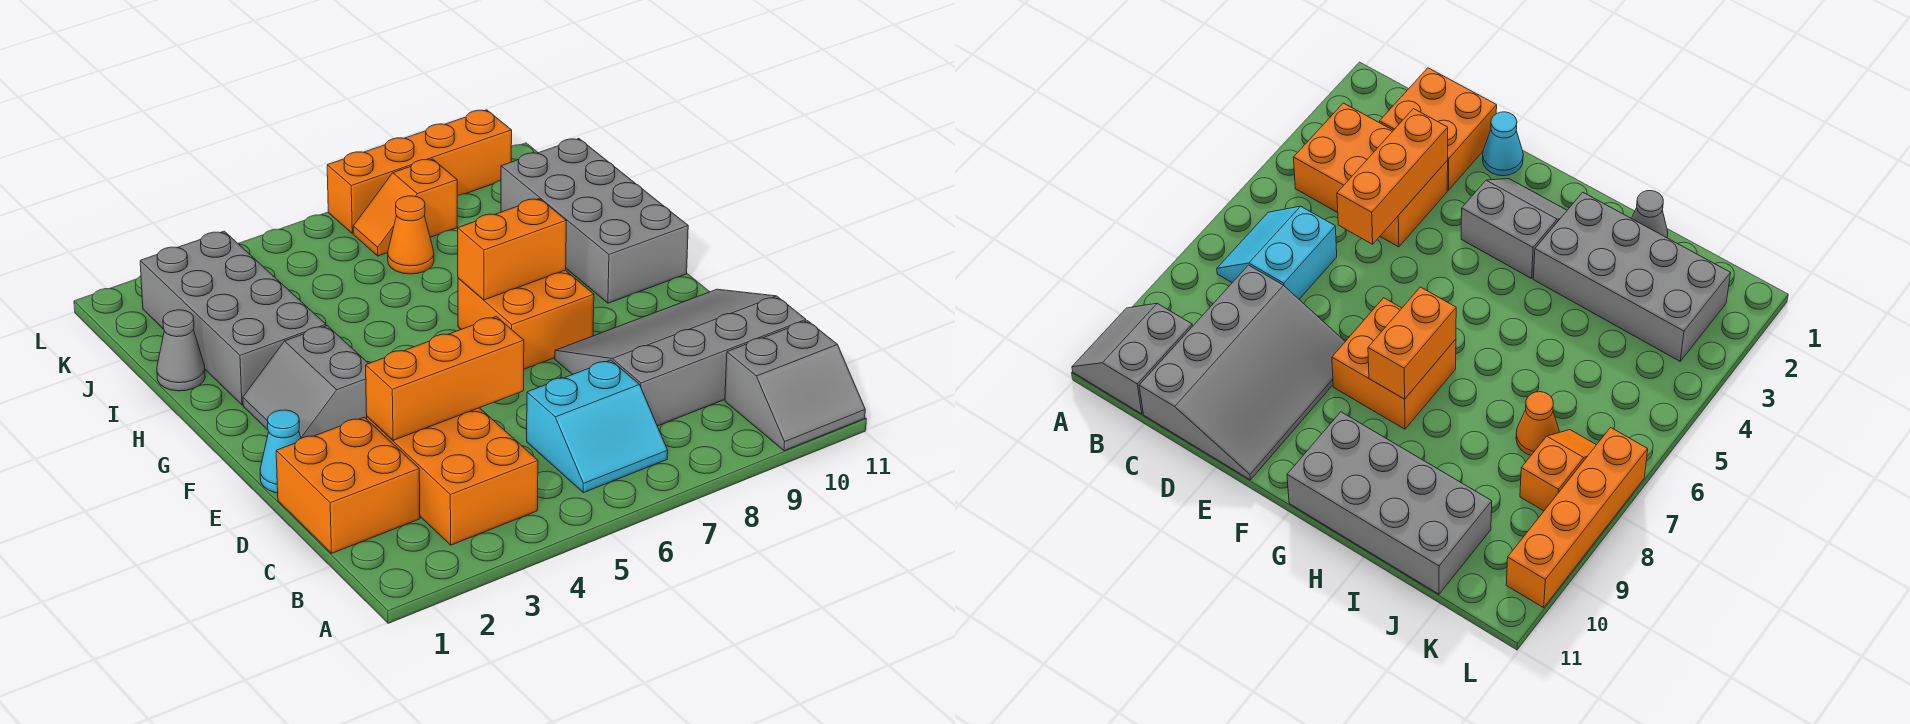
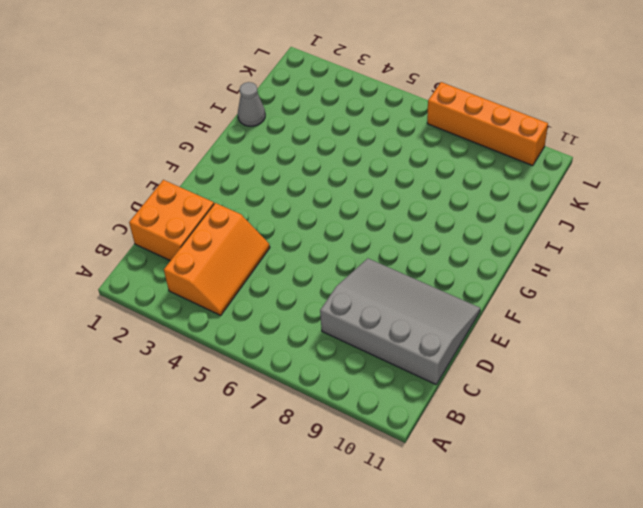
orange 2x3 slope [164,203,270,316] -> orange 2x3 brick [367,408,538,545]
none -> grey 2x2 slope [725,321,865,451]
none -> cyan 2x2 slope [527,360,668,493]
none -> cyan 1x1 cone [260,410,301,493]

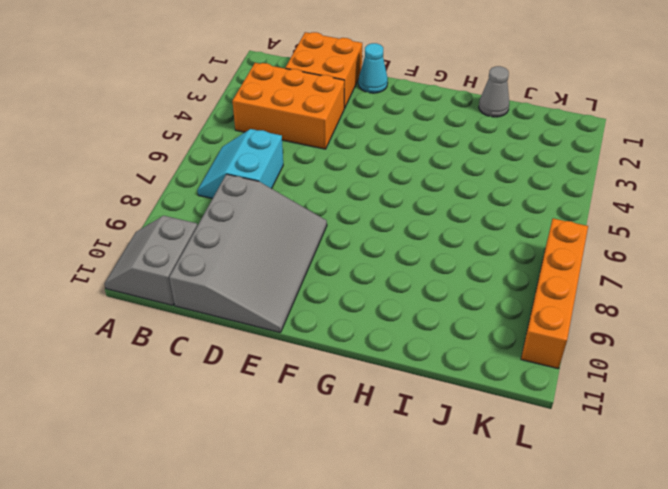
none -> grey 2x2 slope [243,326,369,438]
none -> orange 2x2 brick [458,270,594,369]
none -> grey 2x4 brick [501,139,688,303]

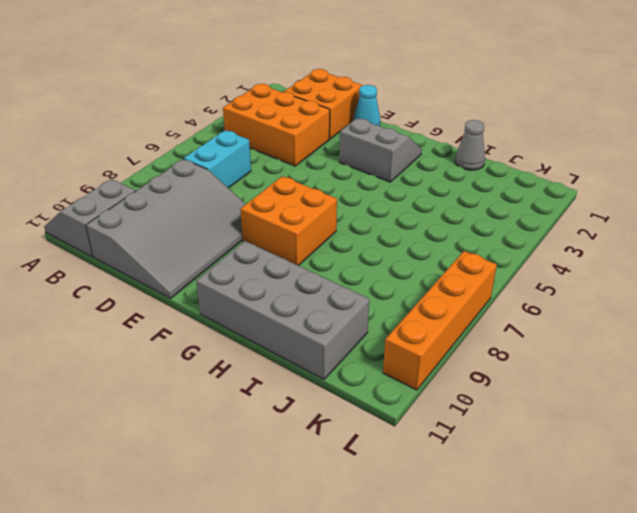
none -> grey 2x4 brick [140,231,326,405]
none -> orange 1x1 cone [388,196,434,274]
none -> orange 1x2 slope [353,159,457,256]

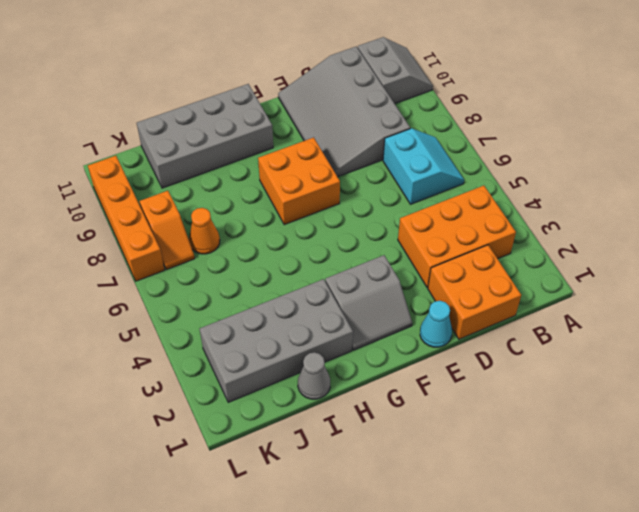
none -> orange 1x3 brick [366,316,524,440]
none -> orange 1x2 brick [458,198,566,300]

